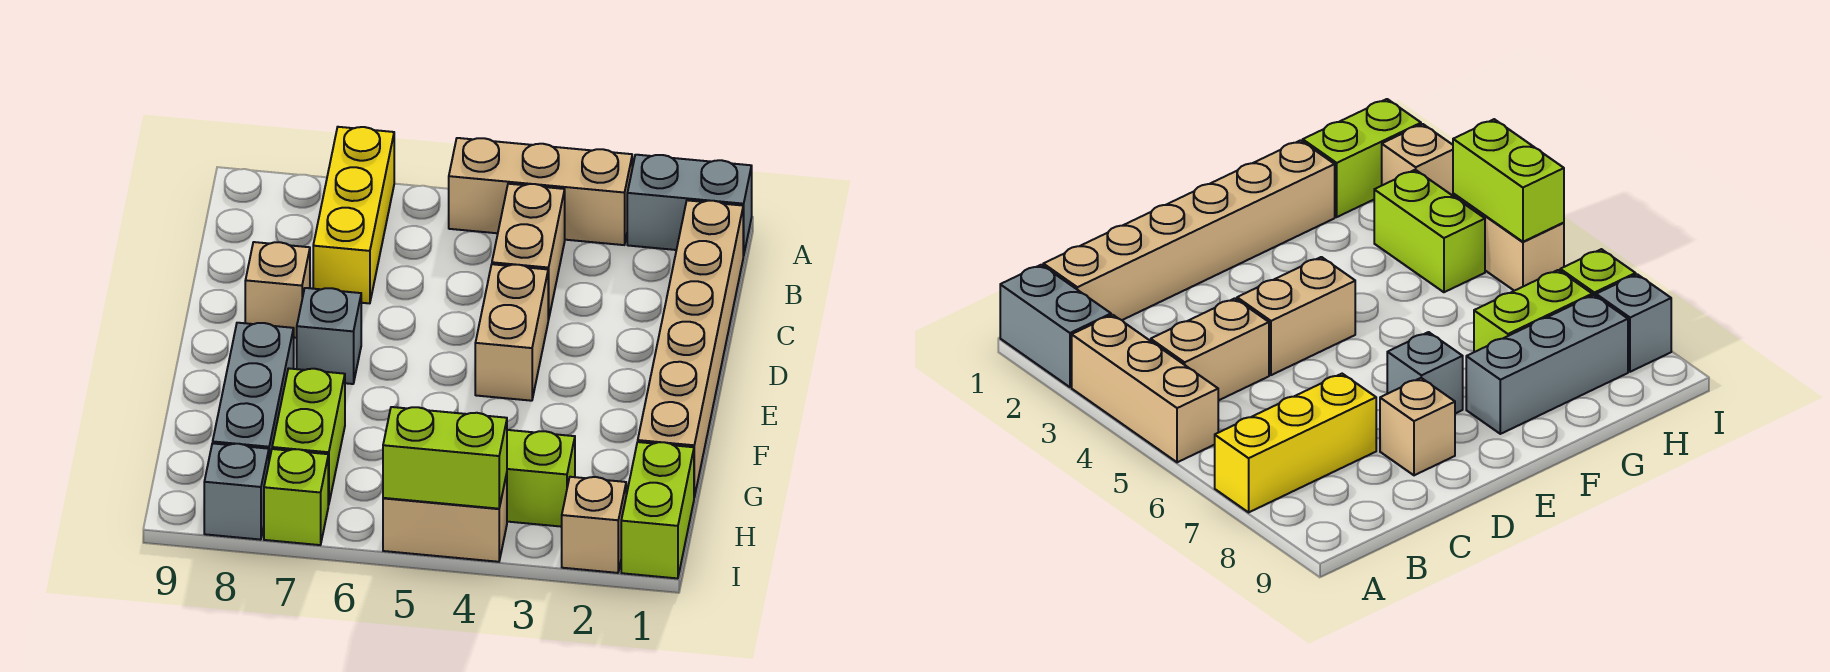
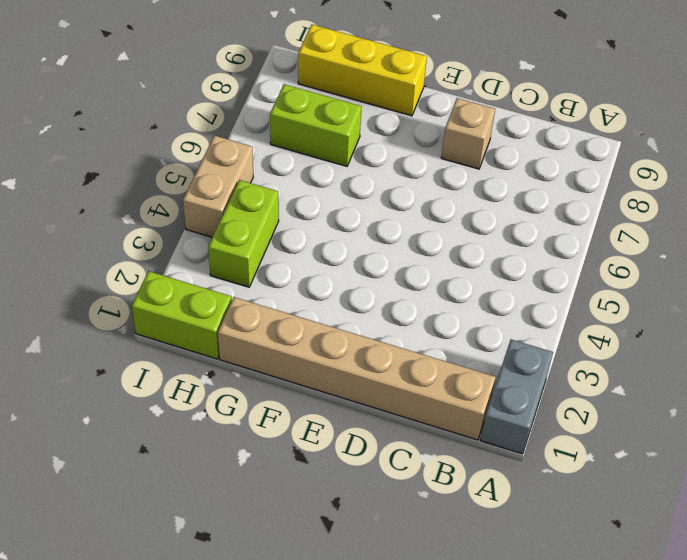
yellow 1x3 brick [298,25,427,116] -> yellow 1x3 brick moved to [313,127,394,303]
none -> tan 1x3 brick [449,138,632,245]
none -> tan 1x2 brick [492,184,565,320]
none -> tan 1x2 brick [475,264,548,401]

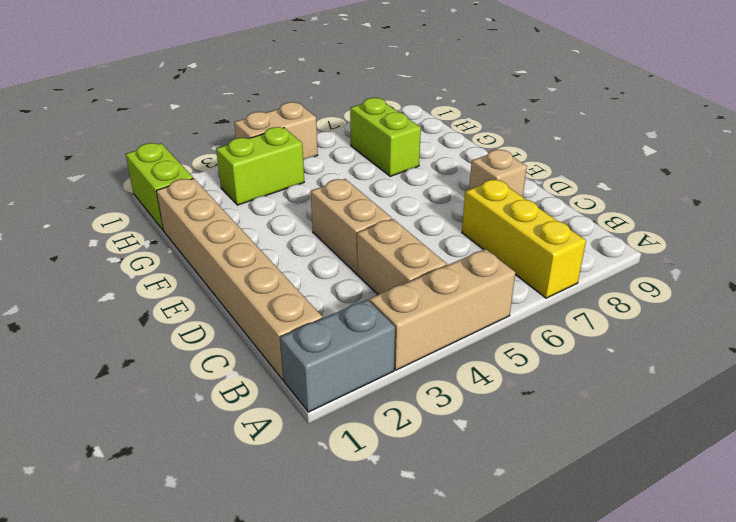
none -> grey 1x1 brick [297,288,361,384]
none -> grey 1x3 brick [213,323,294,460]
none -> tan 1x1 brick [562,477,626,573]

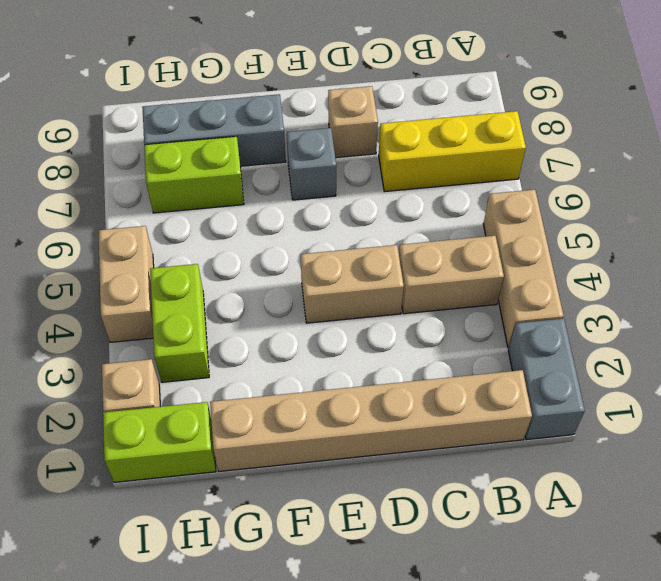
none -> lime 1x1 brick [264,449,328,545]
none -> grey 1x1 brick [204,443,269,540]
none -> lime 1x2 brick [383,407,507,509]

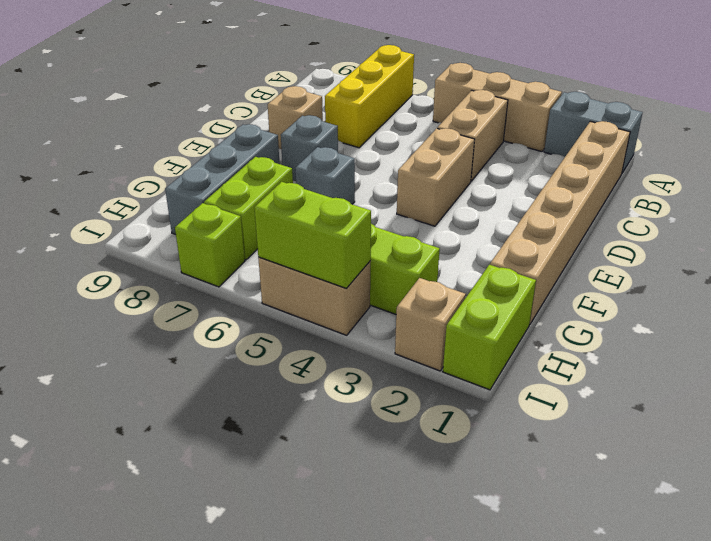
grey 1x1 brick [295,147,355,204] -> grey 1x1 brick moved to [204,443,269,540]

